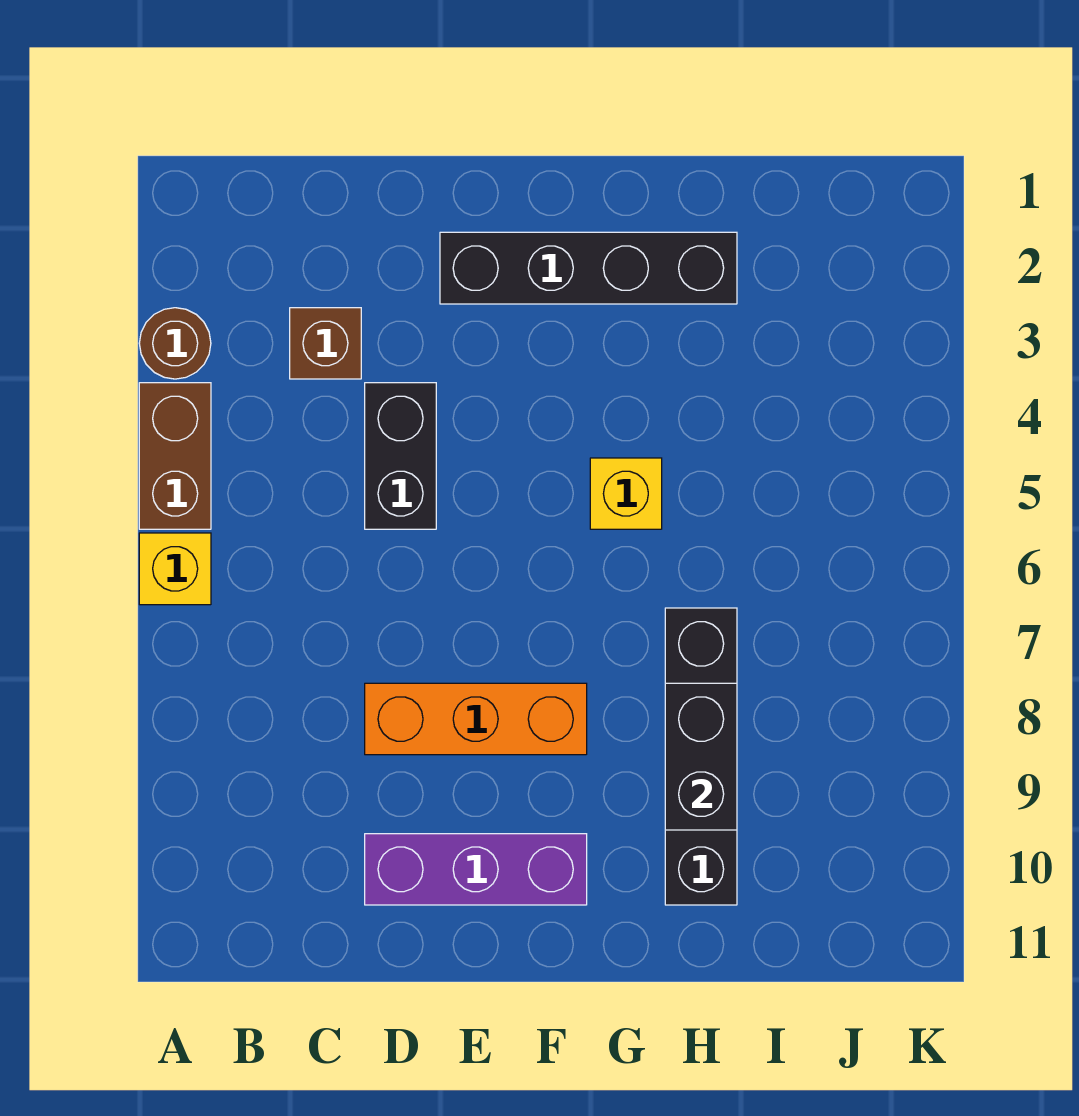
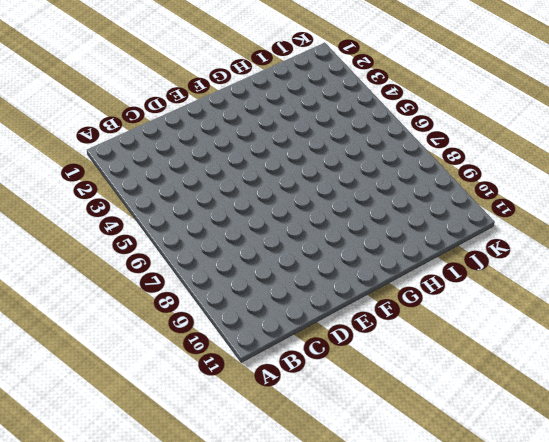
none -> brown 1x1 round brick [139,308,211,379]
none -> brown 1x2 brick [139,383,211,529]

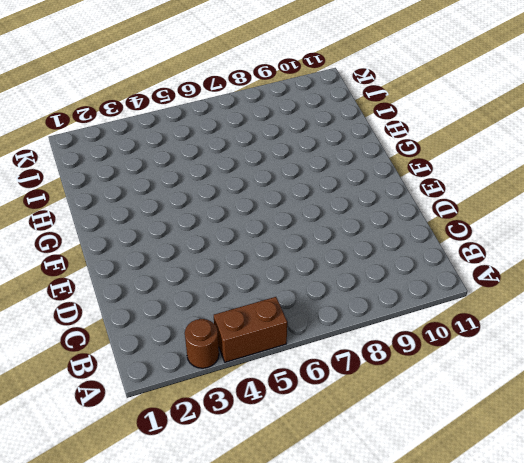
none -> yellow 1x1 brick [139,533,211,605]
none -> brown 1x1 brick [290,308,361,379]

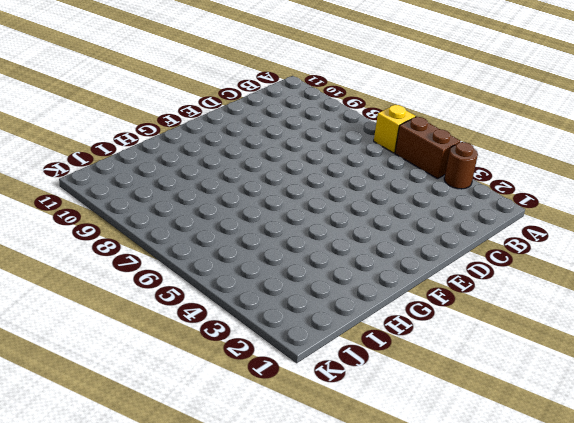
none -> brown 1x1 brick [290,308,361,379]
none -> black 1x2 brick [365,383,436,529]

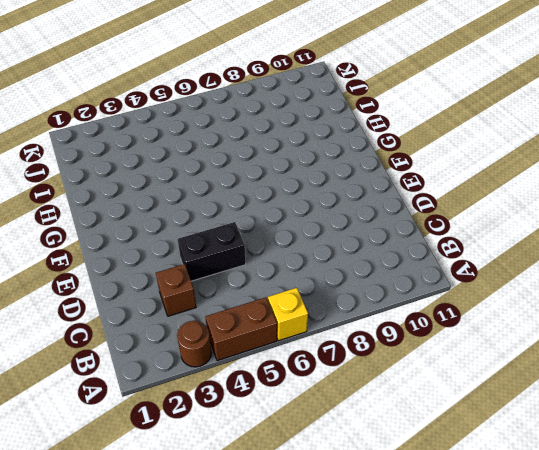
none -> orange 1x3 brick [365,683,587,755]
none -> purple 1x3 brick [365,834,587,905]

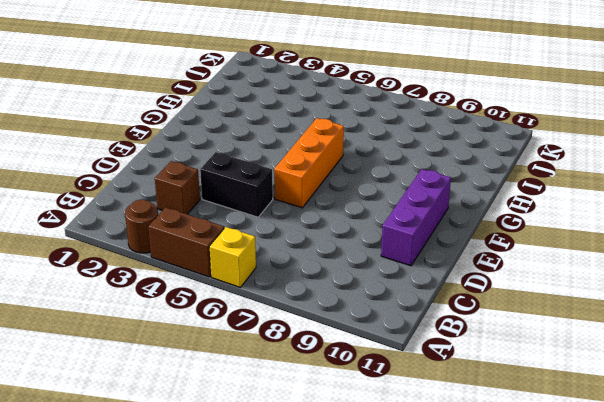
orange 1x3 brick [274,118,344,208] -> orange 1x3 brick moved to [365,683,587,755]
none -> black 1x4 brick [440,232,737,304]
none -> yellow 1x1 brick [590,458,662,529]

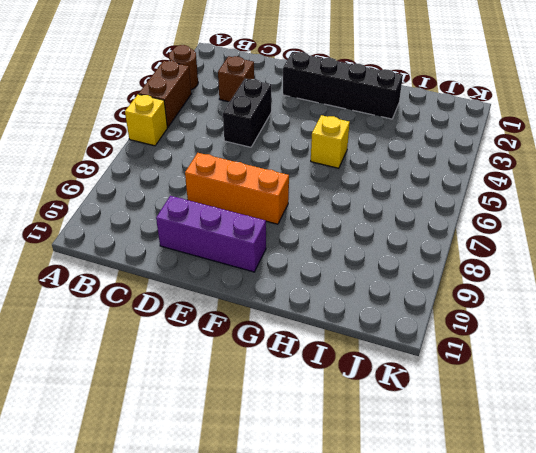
none -> black 1x4 brick [665,608,737,905]
none -> black 1x2 brick [665,683,737,830]

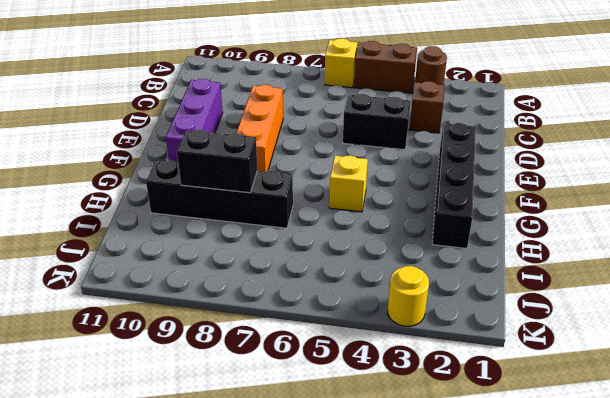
yellow 1x1 round brick [388,266,429,326] -> none

